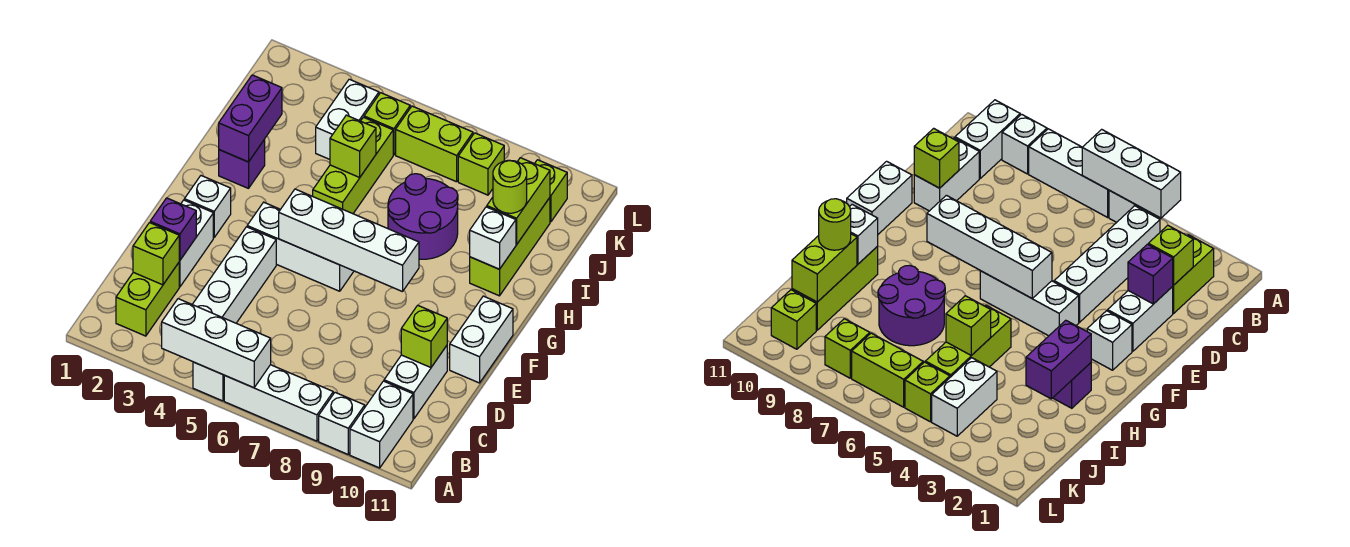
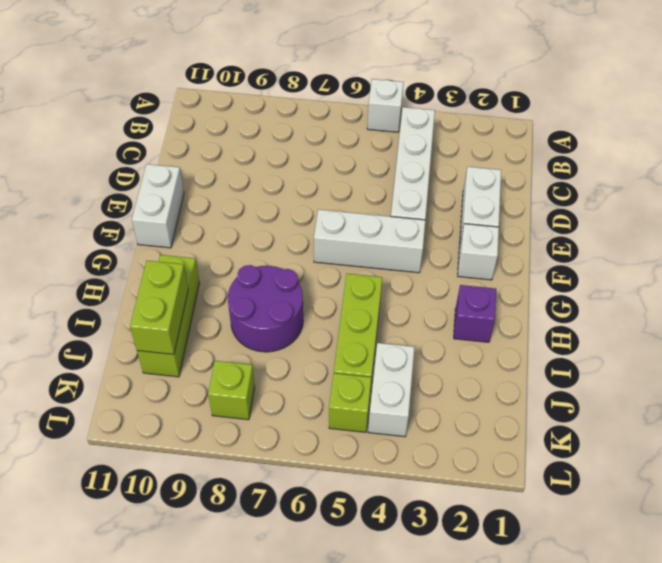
none -> white 1x3 brick [224,365,333,441]
none -> white 1x1 brick [319,393,365,454]
none -> white 1x2 brick [350,381,413,468]
none -> lime 1x2 brick [116,263,179,336]

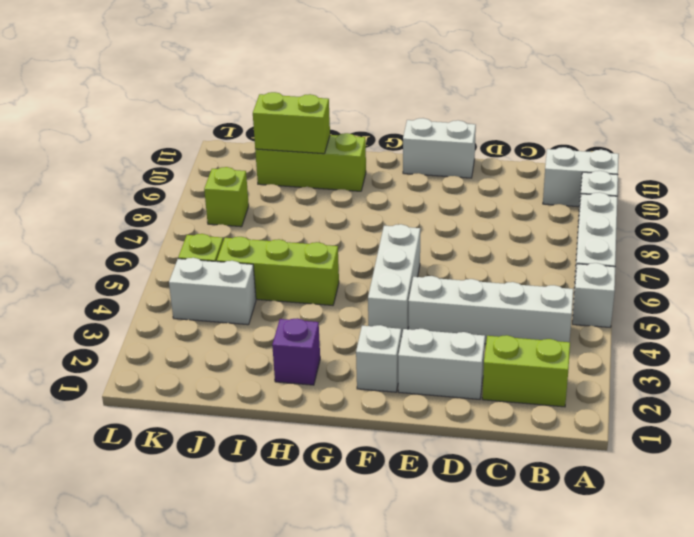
none -> white 1x2 brick [384,346,447,419]
none -> purple 2x2 round brick [388,174,458,259]
none -> lime 1x2 brick [396,106,473,182]
none -> lime 1x1 brick [535,160,567,222]

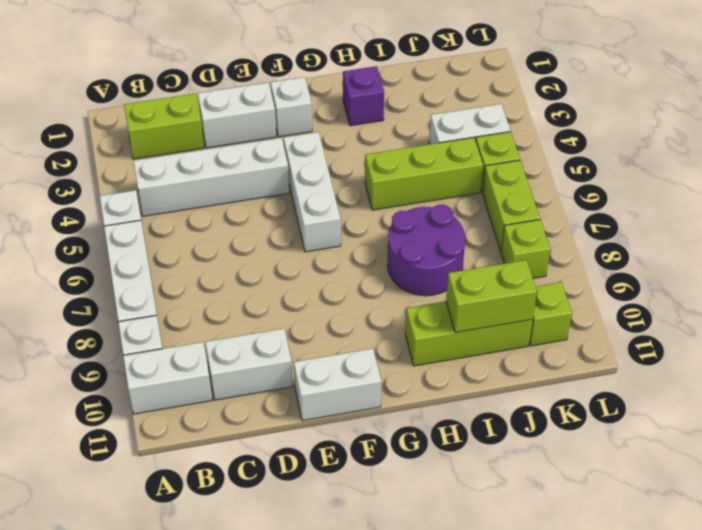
none -> white 1x3 brick [162,299,271,388]
none -> lime 1x1 brick [133,223,179,285]
none -> purple 1x1 brick [150,198,196,260]
none -> lime 1x1 brick [401,305,447,367]

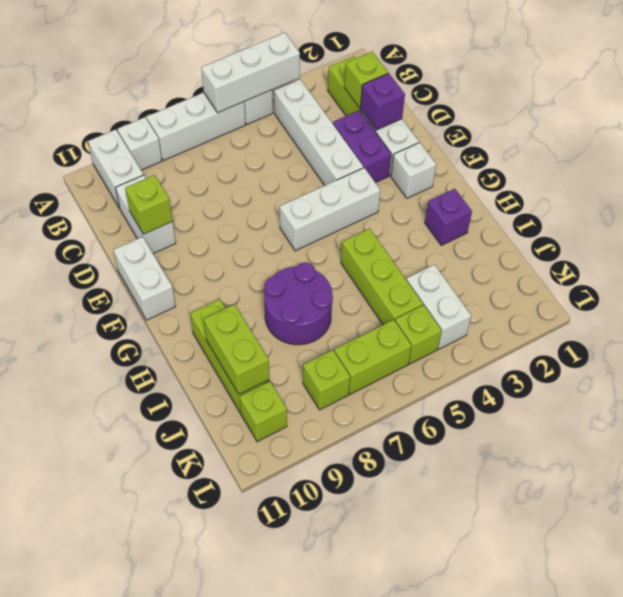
purple 1x2 brick [333,110,391,183] -> purple 1x2 brick moved to [219,75,282,162]
none -> white 1x4 brick [279,189,419,292]
none -> white 1x1 brick [470,207,516,269]
none -> lime 1x1 brick [330,115,376,177]
none -> lime 1x1 round brick [493,160,527,213]

